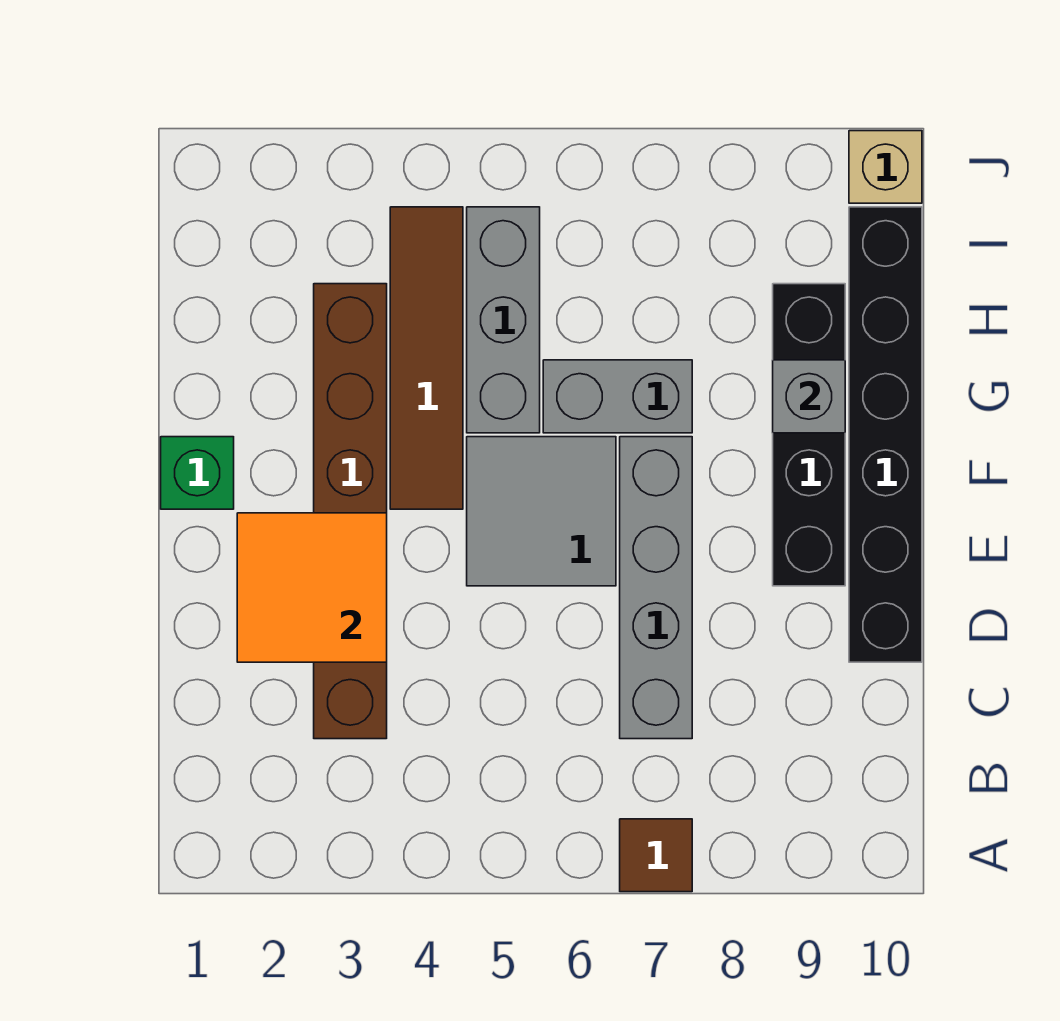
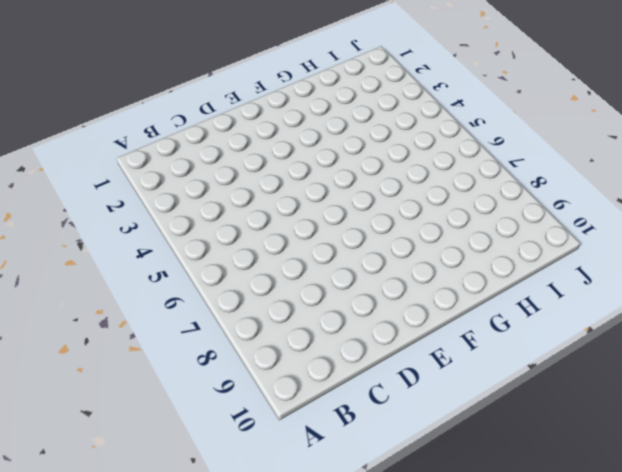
none -> brown 1x1 tile [620,819,692,892]
none -> brown 1x6 brick [314,284,387,739]
none -> grey 1x4 brick [620,437,692,739]

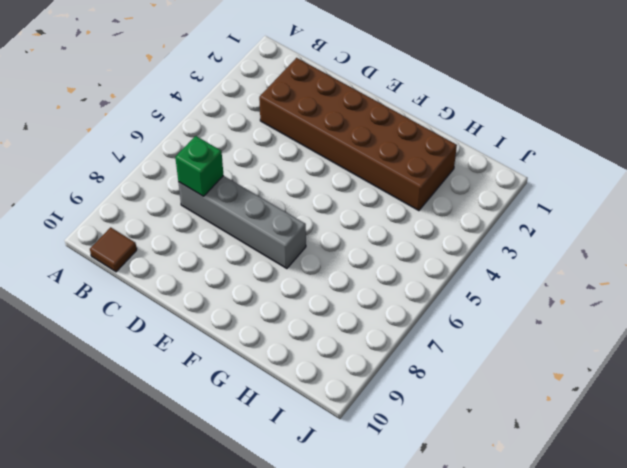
brown 1x1 tile [90,227,137,272] -> brown 1x1 tile moved to [620,819,692,892]
brown 2x6 brick [259,58,457,211] -> brown 1x6 brick [314,284,387,739]
green 1x1 brick [175,136,223,196] -> green 1x1 brick moved to [161,437,234,509]
none -> black 1x6 brick [849,207,922,662]
none -> grey 2x2 tile [467,437,616,586]
none -> black 1x4 brick [773,284,845,586]

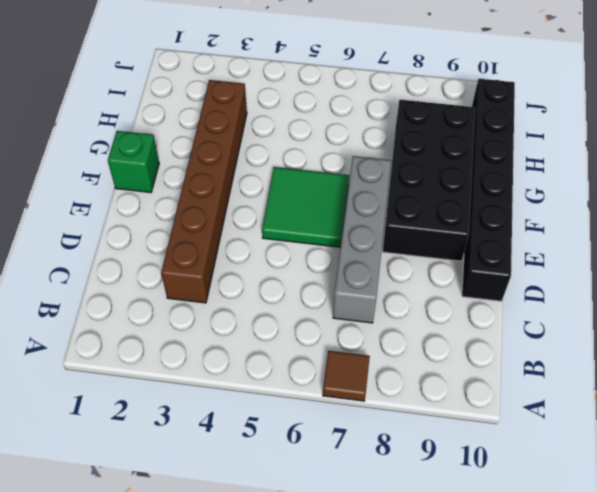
green 2x2 tile [262,167,349,247] -> grey 2x2 tile [467,437,616,586]
black 2x4 brick [383,100,475,261] -> black 1x4 brick [773,284,845,586]
none -> brown 1x4 tile [390,207,463,509]
none -> grey 1x3 brick [467,207,540,433]
none -> grey 1x2 brick [543,360,692,433]

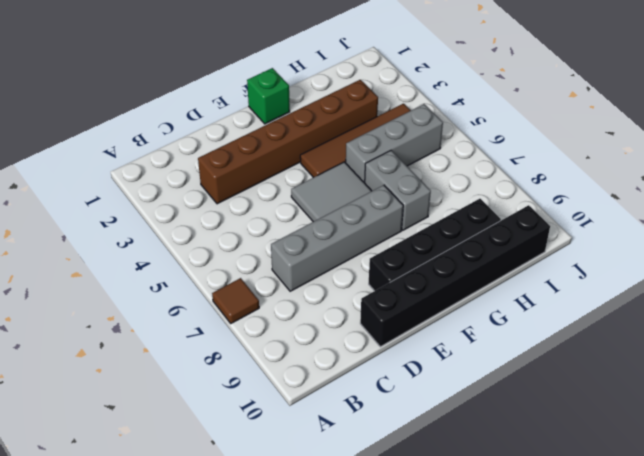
none -> tan 1x1 brick [849,131,922,203]
none -> orange 2x2 tile [237,513,387,662]
none -> grey 1x1 brick [773,360,845,433]

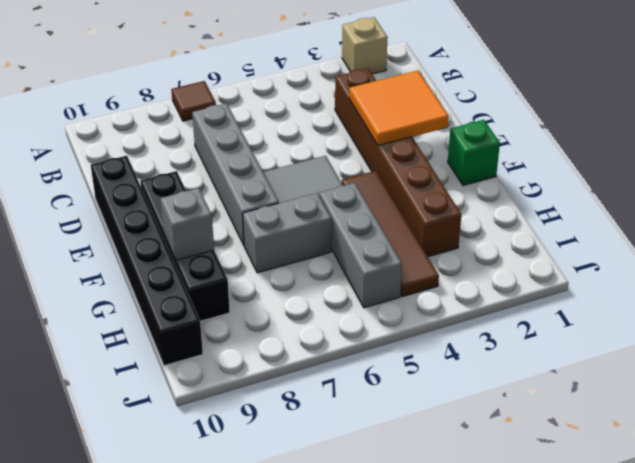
tan 1x1 brick [342,17,388,74] -> tan 1x1 brick moved to [849,131,922,203]

